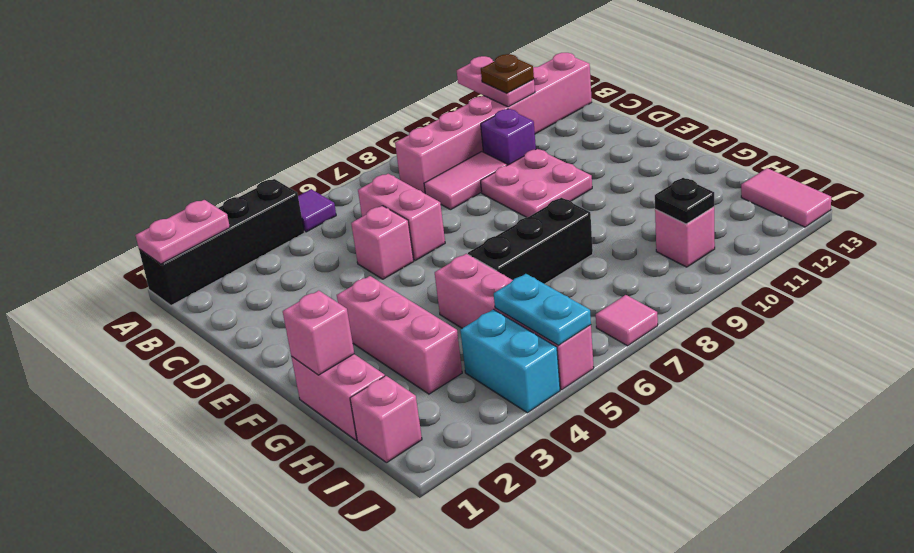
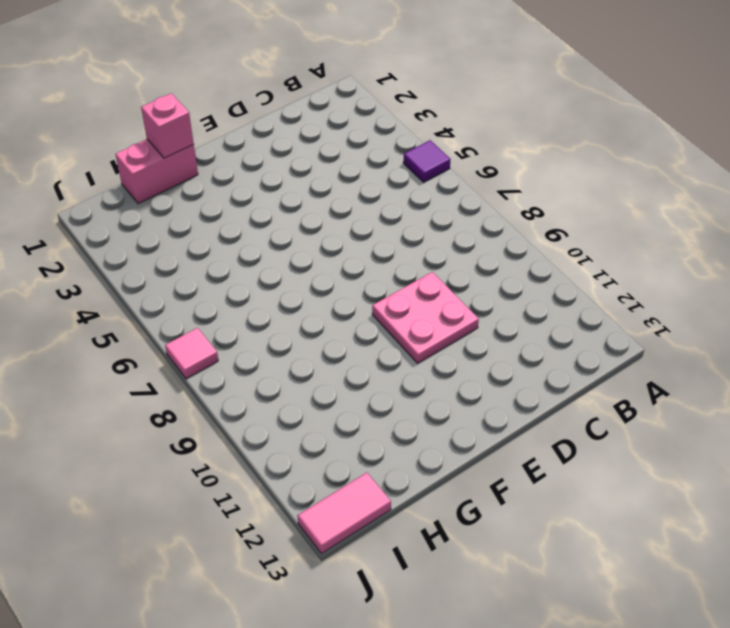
none -> black 1x4 brick [139,179,305,305]
none -> pink 1x6 brick [395,53,592,193]
none -> pink 1x2 brick [358,174,445,260]

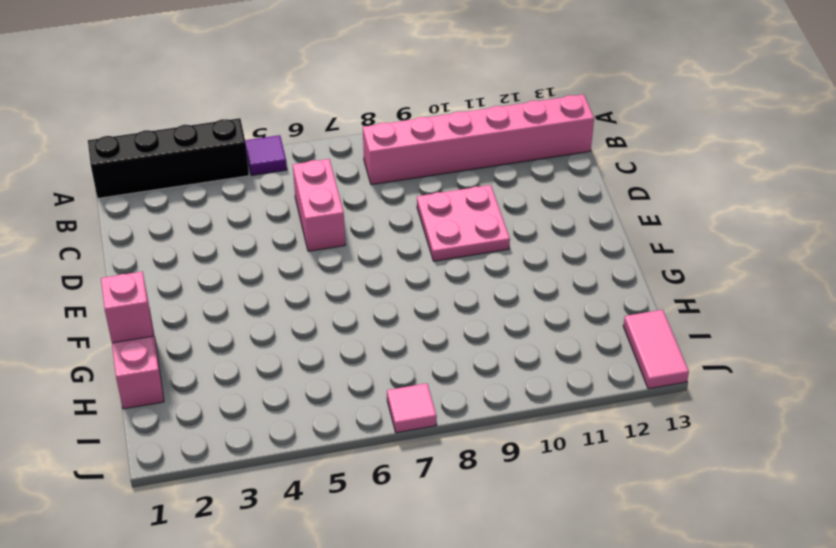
none -> pink 1x2 tile [424,152,507,210]
none -> purple 1x1 brick [481,109,536,165]
none -> pink 1x1 brick [351,206,414,279]

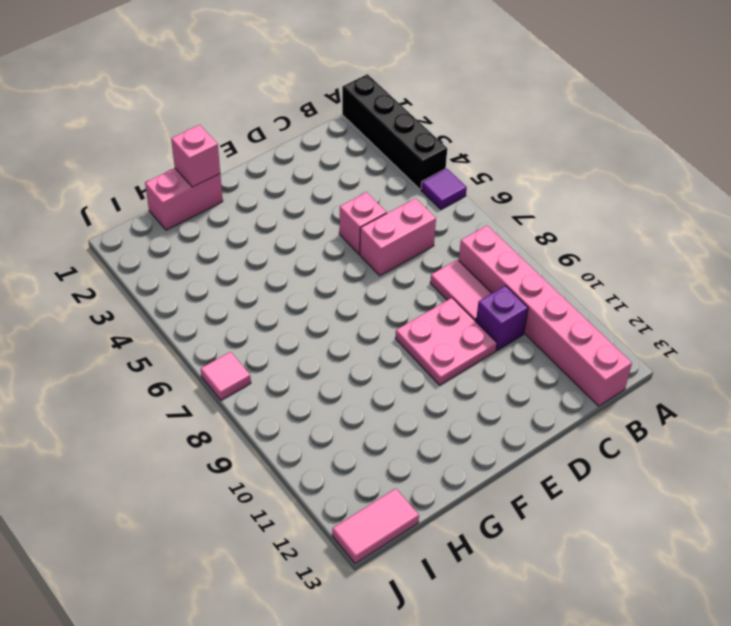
none -> pink 1x3 brick [337,276,462,394]
none -> pink 1x4 brick [435,254,594,390]
none -> black 1x3 brick [468,198,593,284]

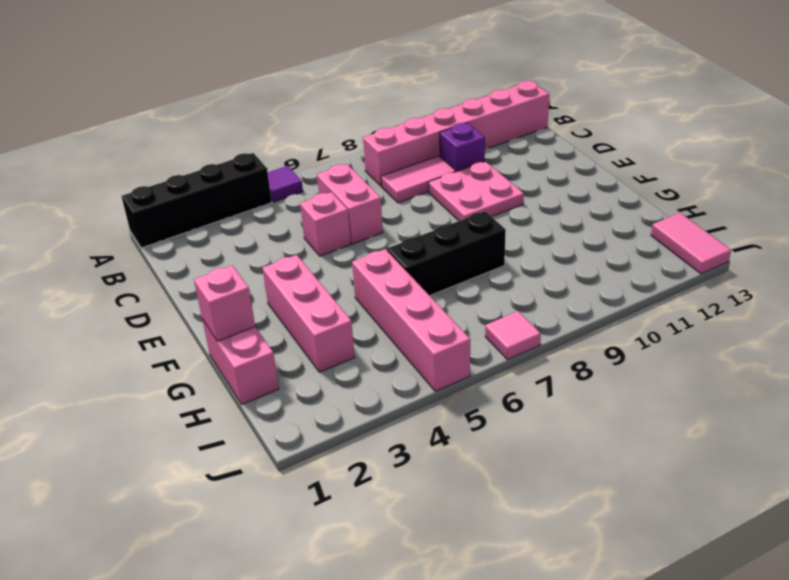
none -> pink 1x1 brick [350,376,422,463]
none -> cyan 1x2 brick [460,309,560,413]
none -> pink 1x1 brick [655,207,715,267]

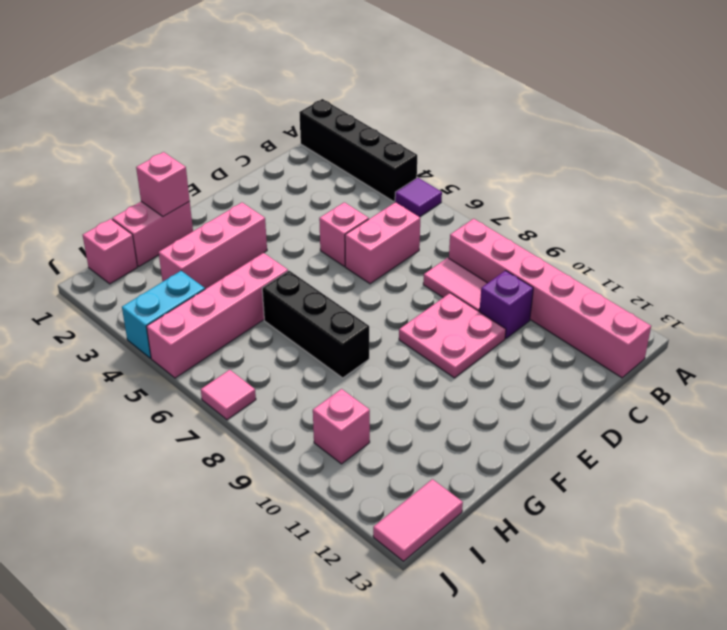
none -> pink 1x2 plate [135,200,230,264]
none -> pink 1x2 plate [457,56,535,107]
none -> cyan 1x2 plate [494,274,591,346]

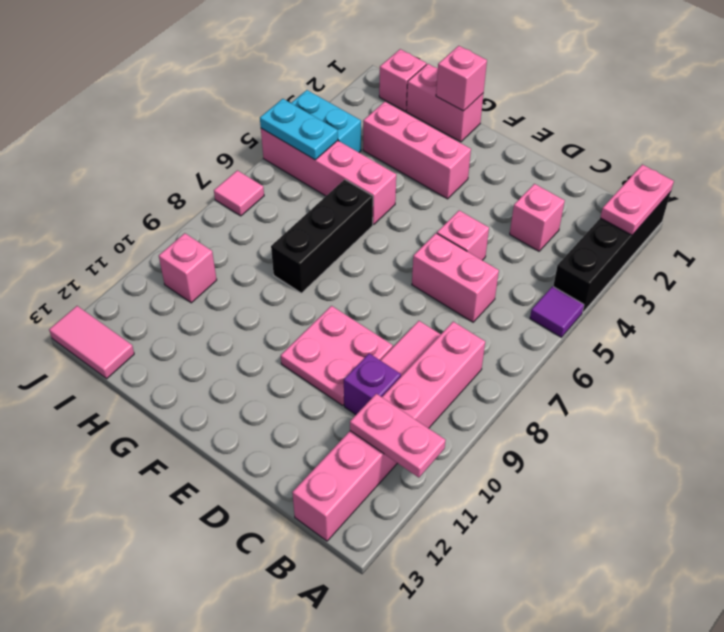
pink 1x1 brick [510,184,565,251] -> none
none -> black 1x1 plate [655,178,714,224]
none -> brown 1x1 plate [481,54,534,93]

